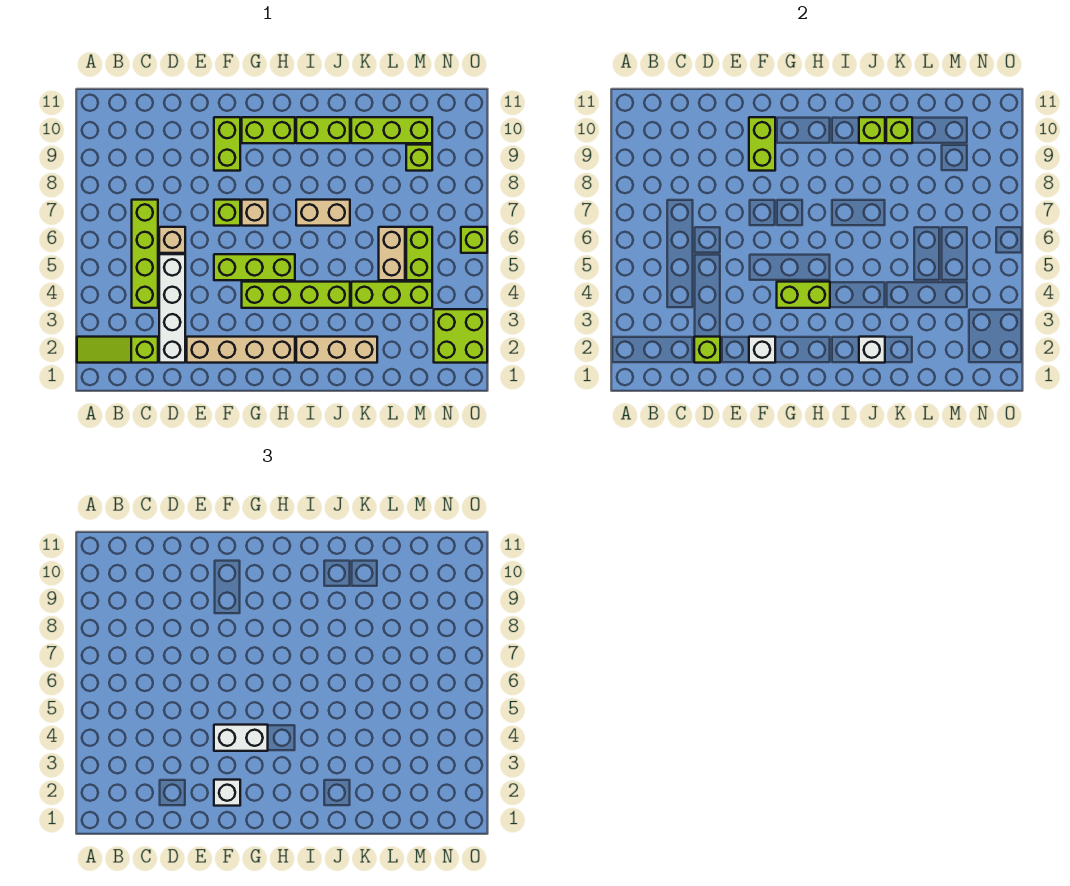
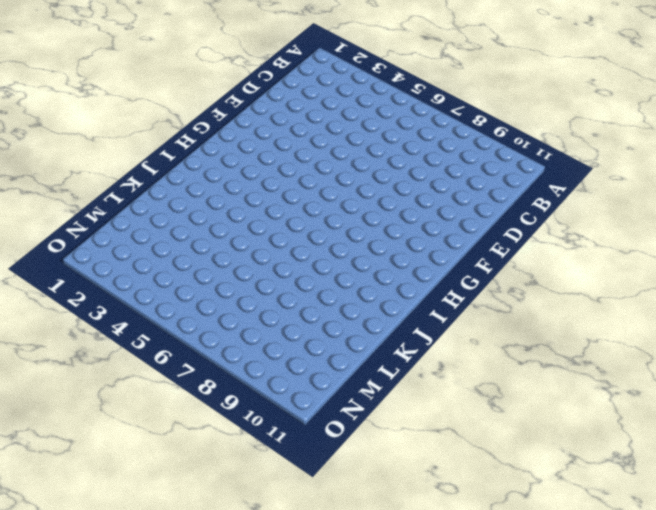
none -> lime 1x3 slope [77,337,158,363]
none -> lime 1x4 brick [132,200,158,308]
none -> white 1x4 brick [159,254,185,363]
none -> tan 1x1 brick [159,227,185,253]

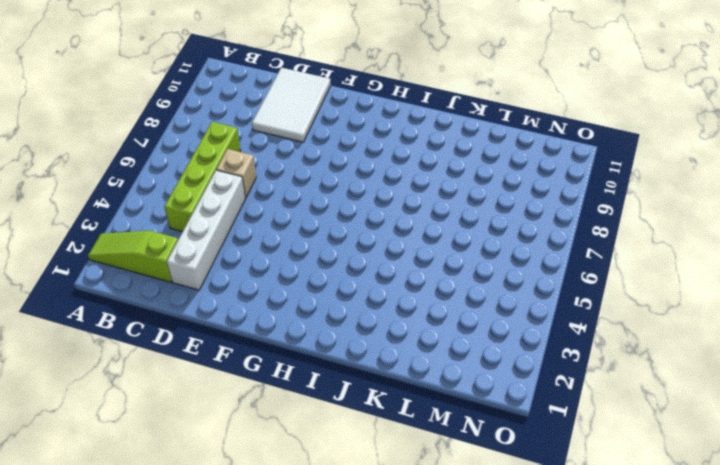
white 2x3 tile [252,68,331,142] -> none
none -> tan 1x4 brick [187,337,295,363]
none -> lime 1x3 brick [214,254,295,280]
none -> lime 1x1 brick [214,200,240,226]
none -> lime 1x2 brick [214,117,240,171]

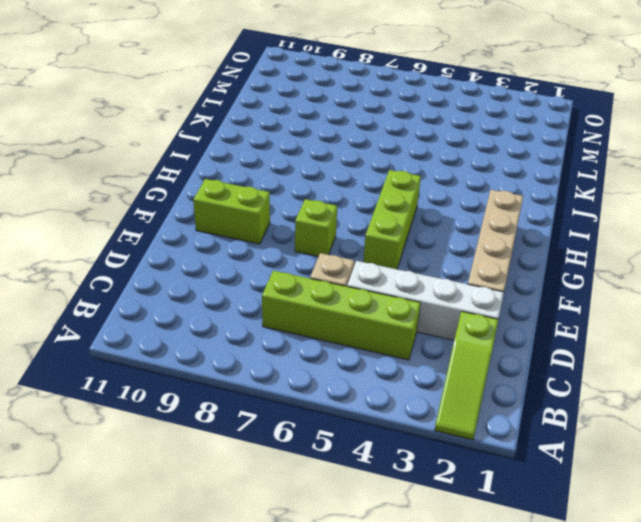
none -> lime 1x4 brick [242,282,350,308]
none -> tan 1x1 brick [242,200,268,226]
none -> lime 1x2 brick [242,117,295,143]
none -> tan 1x3 brick [296,337,377,363]

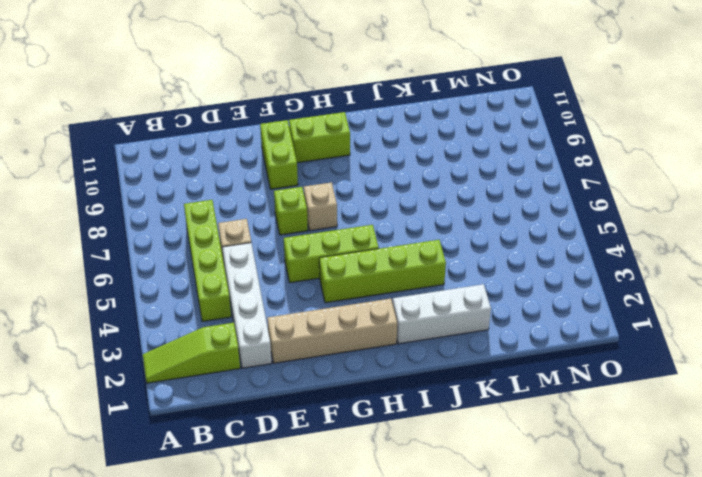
white 1x3 brick [393,284,491,344] -> tan 1x3 brick [296,337,377,363]
none -> tan 1x2 brick [296,200,350,226]
none -> lime 1x2 brick [296,117,350,143]
none -> lime 1x3 brick [351,282,432,308]
none -> lime 1x3 brick [351,117,432,143]

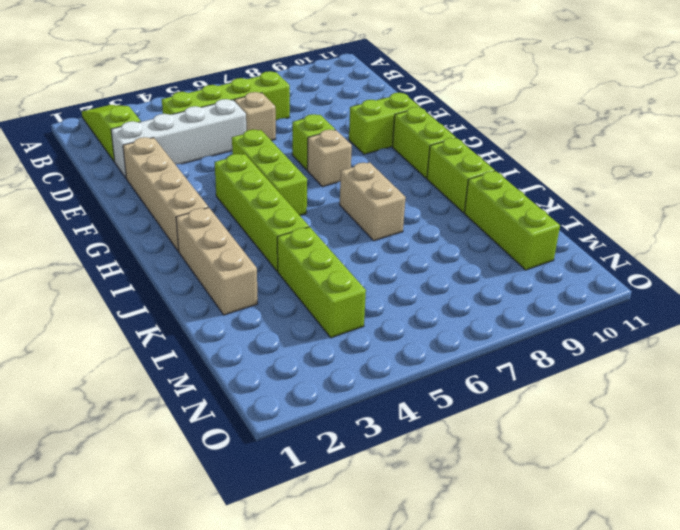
none -> tan 1x2 brick [379,227,405,280]
none -> lime 1x2 brick [406,227,432,280]
none -> lime 1x1 brick [406,145,432,171]
none -> lime 2x2 brick [434,309,487,363]

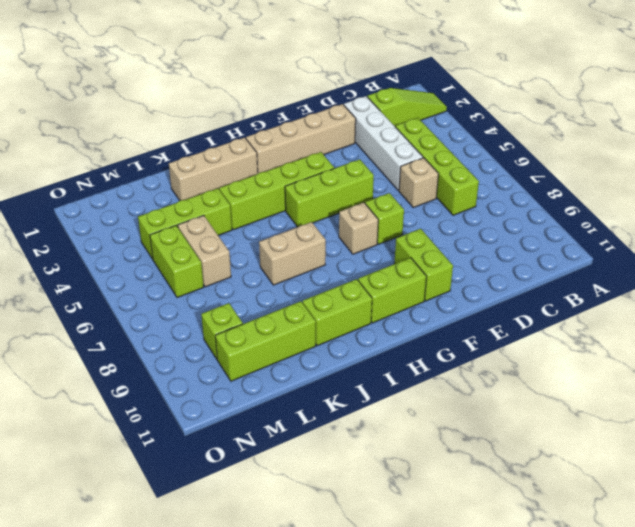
none -> lime 2x2 brick [434,309,487,363]
none -> lime 1x1 brick [461,227,487,253]
none -> lime 1x1 brick [694,337,720,363]
none -> white 1x1 brick [749,337,775,363]

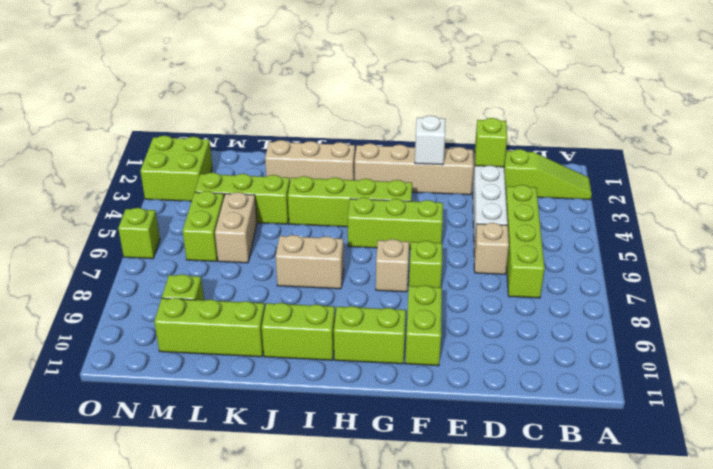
none -> lime 1x2 brick [749,117,775,171]
none -> lime 1x2 brick [777,282,830,308]
none -> white 1x1 brick [859,337,885,363]
none -> lime 1x1 brick [859,117,885,143]

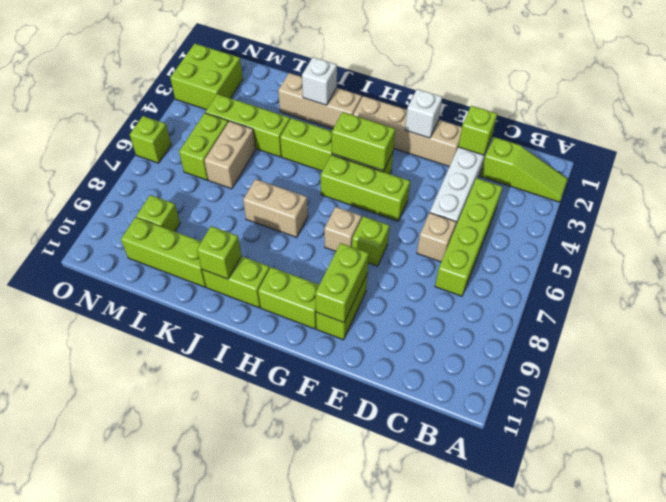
none -> lime 1x1 brick [886,117,912,143]
none -> white 1x1 brick [214,780,240,806]
none -> white 1x2 brick [214,725,268,751]

